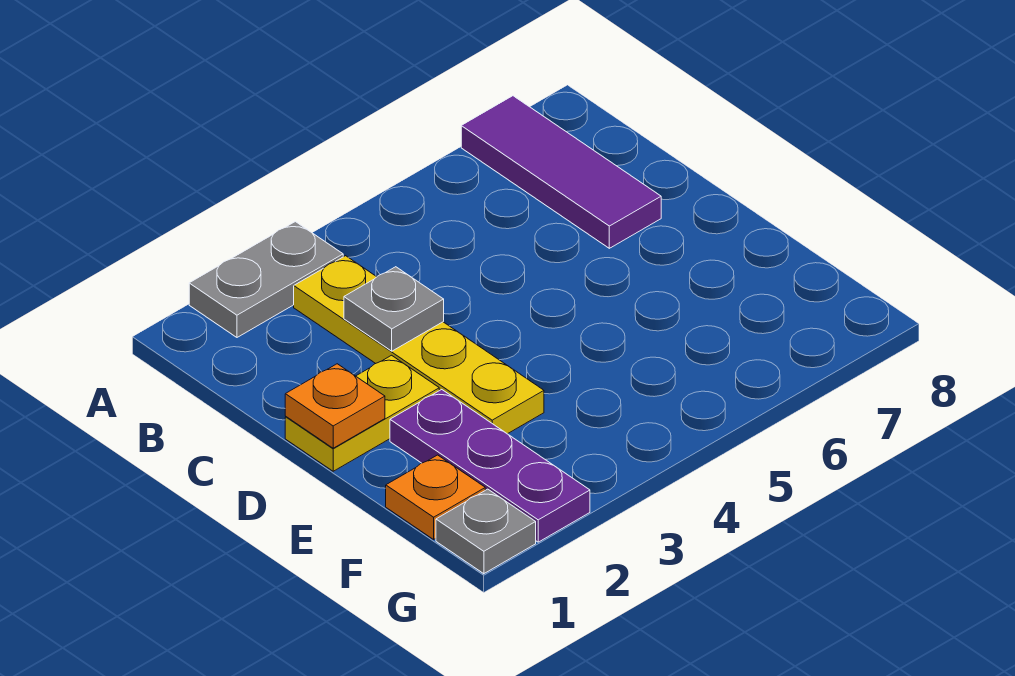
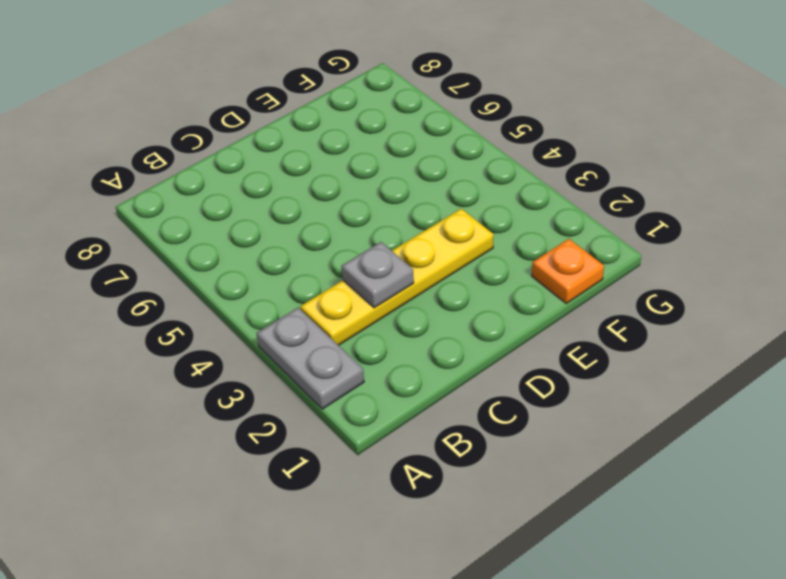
none -> purple 1x3 tile [461,96,661,248]
none -> yellow 1x2 plate [285,355,439,471]

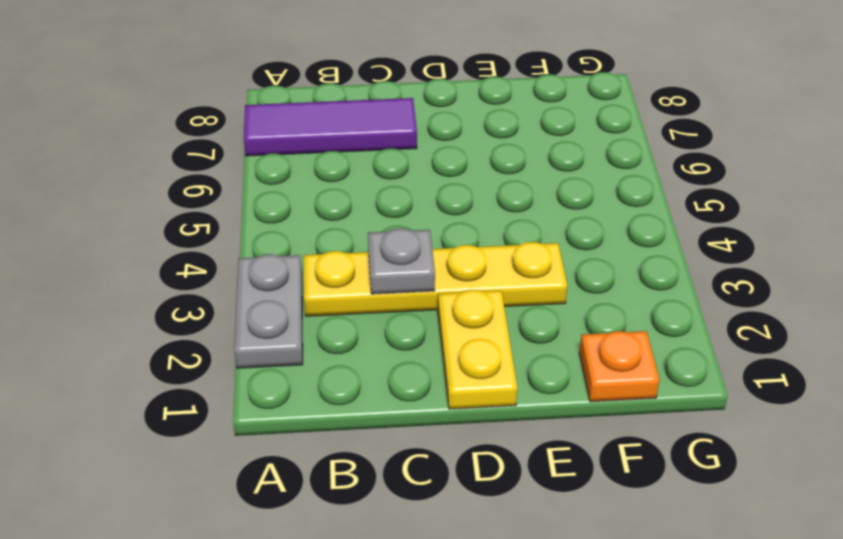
none -> purple 1x3 plate [390,390,590,542]
none -> grey 1x1 plate [436,489,536,574]

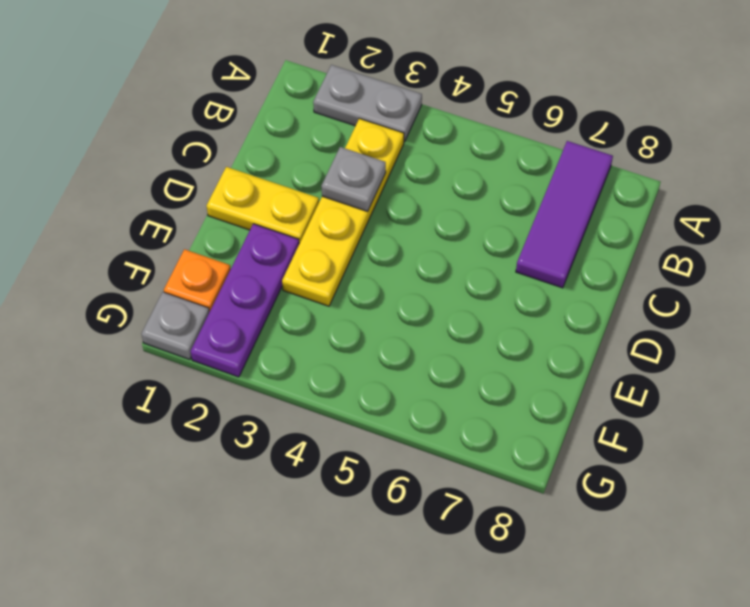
none -> orange 1x1 plate [285,364,385,448]

